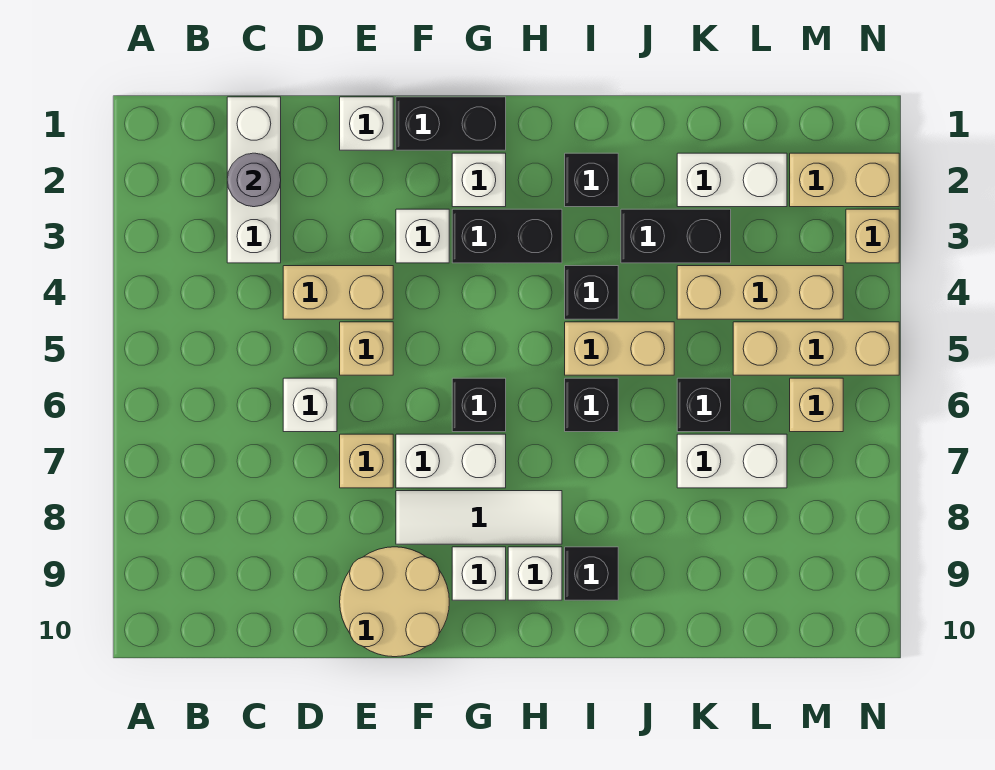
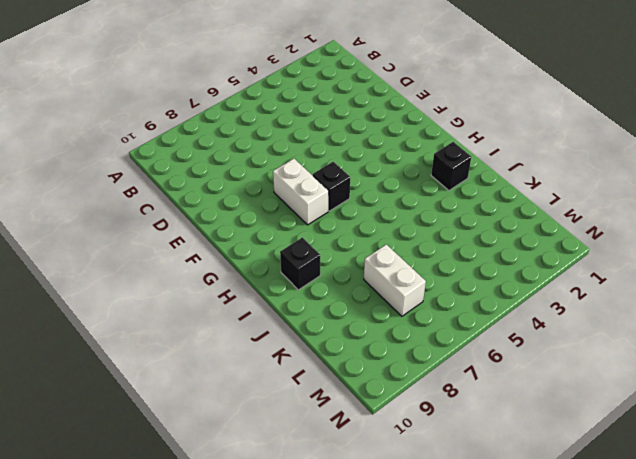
none -> white 1x3 brick [227,97,281,263]
none -> tan 1x2 brick [283,266,393,319]
none -> white 1x1 brick [283,378,337,432]
none -> white 1x1 brick [340,97,393,150]

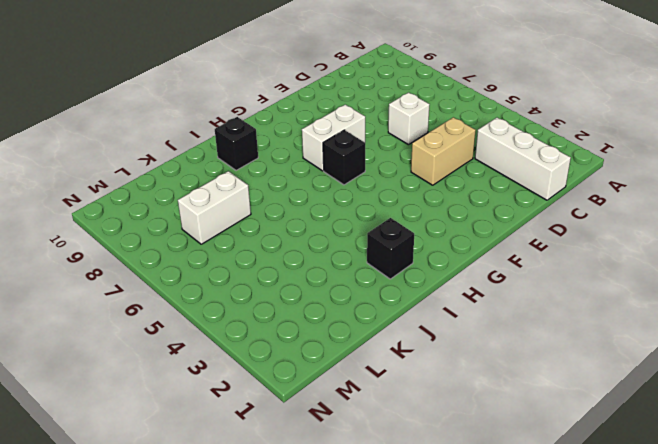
none -> white 1x1 brick [340,97,393,150]
none -> tan 1x1 brick [340,322,393,375]
none -> tan 1x1 brick [340,434,393,488]
none -> tan 2x2 round brick [340,547,449,657]

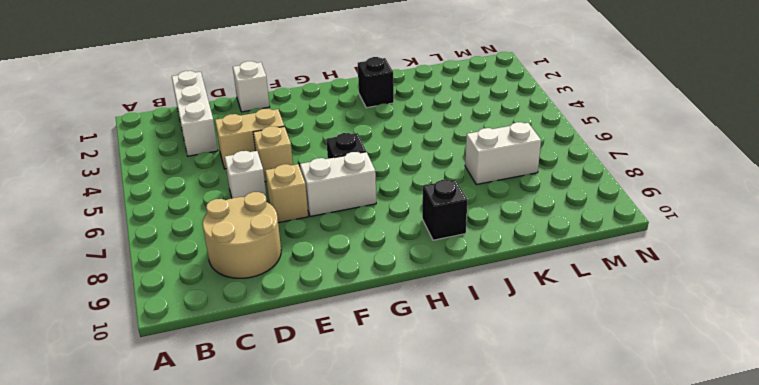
tan 2x2 round brick [203,192,281,278] -> tan 2x2 round brick moved to [340,547,449,657]
none -> black 1x2 brick [396,97,506,150]
none -> white 1x1 brick [396,209,449,263]
none -> white 1x3 tile [396,491,562,544]
none -> white 1x1 brick [452,153,506,207]

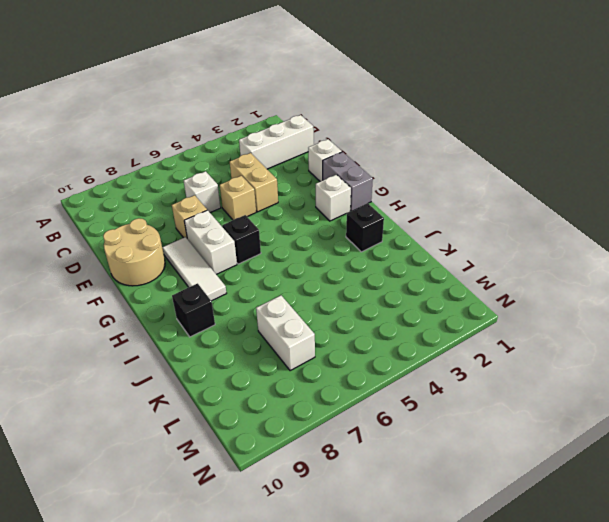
grey 1x2 brick [323,152,373,211] -> black 1x2 brick [396,97,506,150]
none -> white 1x1 brick [396,209,449,263]
none -> black 1x2 brick [452,209,562,263]
none -> white 1x1 brick [452,547,506,600]
none -> white 1x1 brick [508,547,562,600]

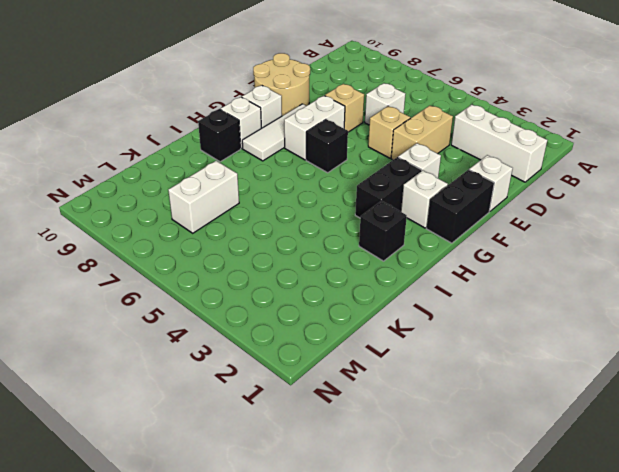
none -> black 1x1 brick [565,266,618,319]
none -> tan 1x2 brick [565,322,674,375]
none -> black 1x1 brick [565,378,618,432]
none -> black 1x2 brick [621,209,731,263]

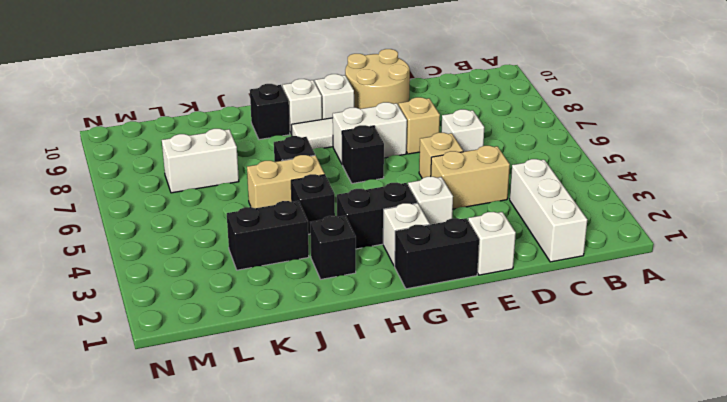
none -> white 1x2 brick [677,153,787,207]
none -> tan 1x3 brick [677,266,843,319]
none -> black 1x1 brick [677,378,731,432]
none -> tan 1x3 brick [733,322,899,375]

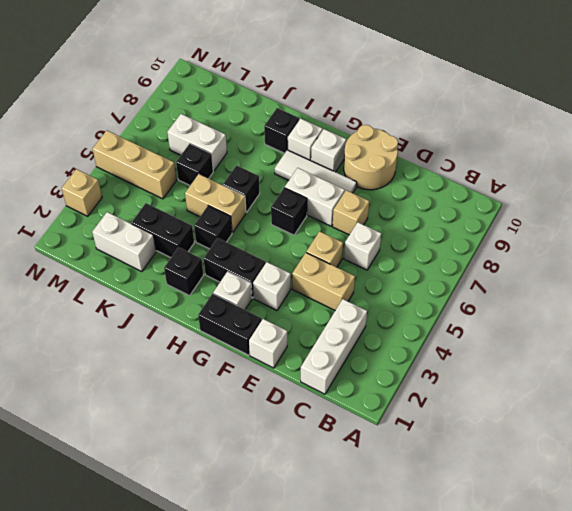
none -> tan 1x3 brick [677,266,843,319]
none -> tan 1x2 brick [790,153,899,207]
none -> tan 1x1 brick [790,378,843,432]
none -> grey 1x1 round brick [227,153,281,207]

